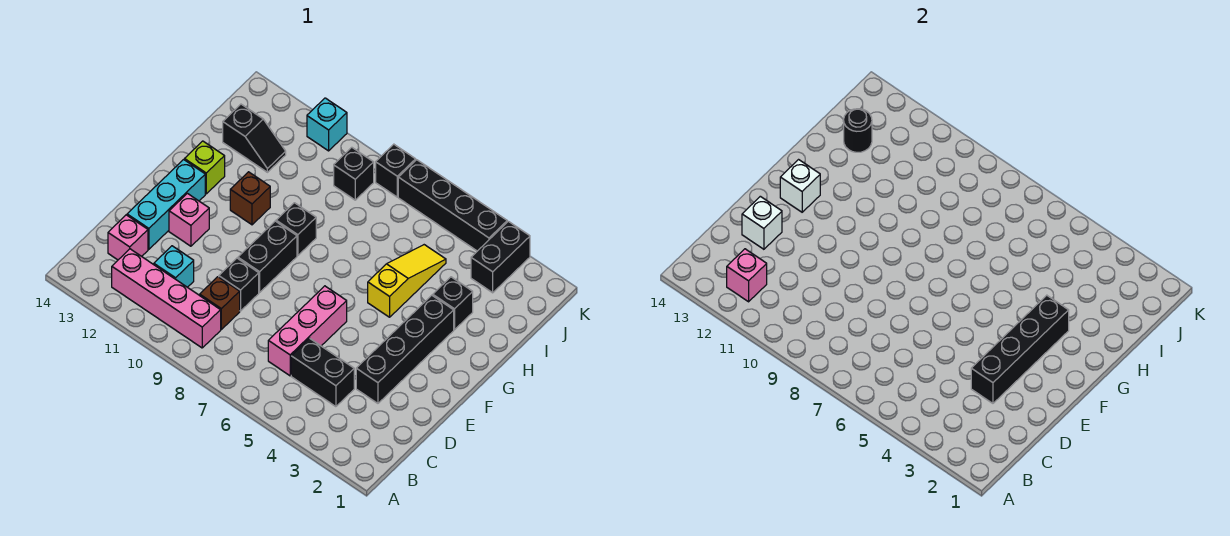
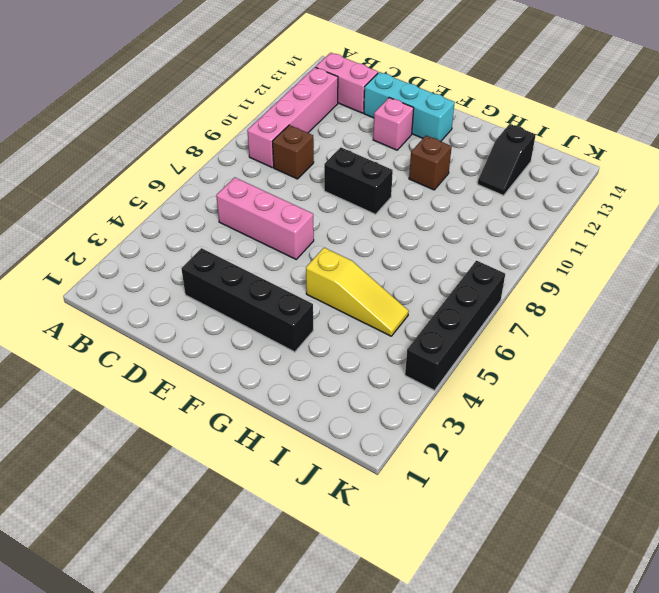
pink 1x2 brick [316,53,378,113] -> pink 1x1 brick [108,215,148,260]
none -> black 1x2 brick [291,338,354,407]
none -> cyan 1x1 brick [154,246,194,287]
none -> black 1x1 brick [219,258,259,311]

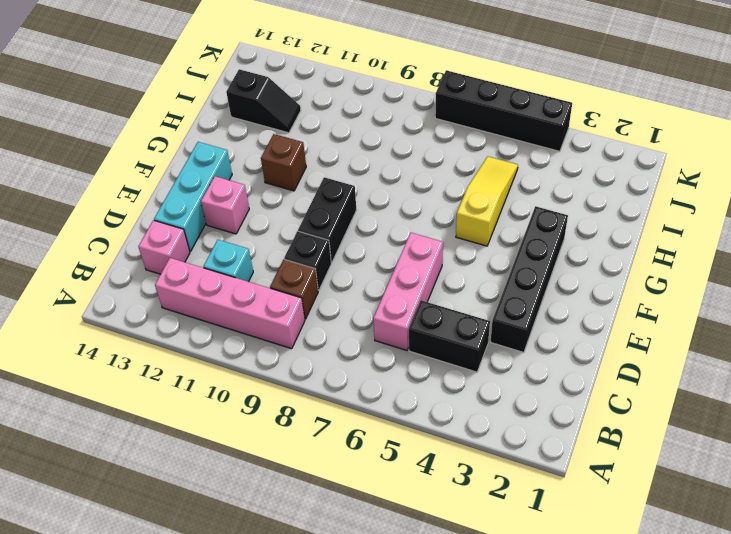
none -> black 1x1 brick [276,203,316,256]
none -> lime 1x1 brick [185,141,225,194]
none -> black 1x1 brick [433,277,473,330]

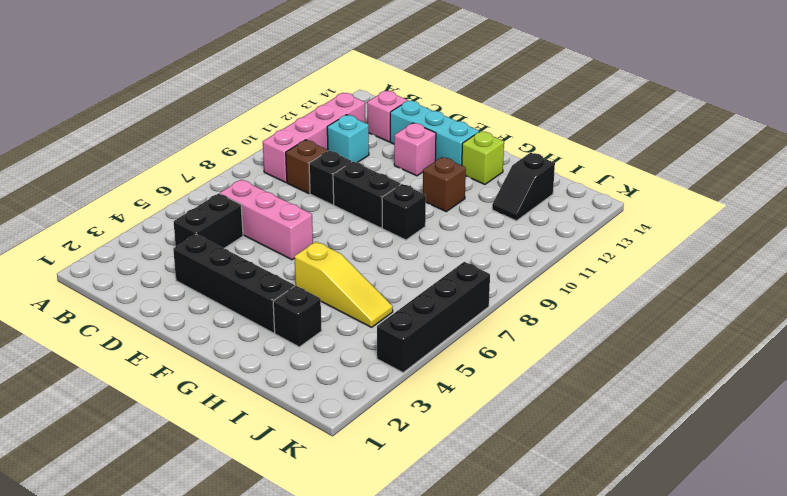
none -> black 1x2 brick [471,221,530,293]
none -> black 1x1 brick [334,147,374,200]
none -> black 1x1 brick [376,144,416,197]

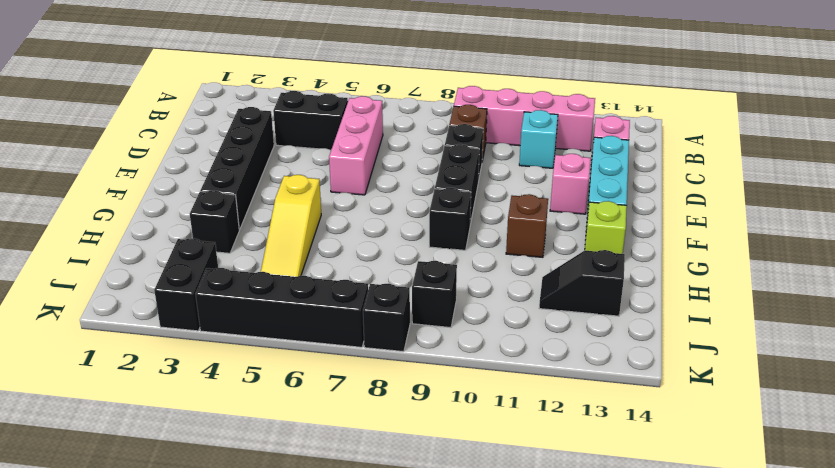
none -> cyan 1x1 brick [307,98,347,151]
none -> pink 1x1 brick [727,249,767,302]
none -> black 1x4 brick [971,295,1069,403]

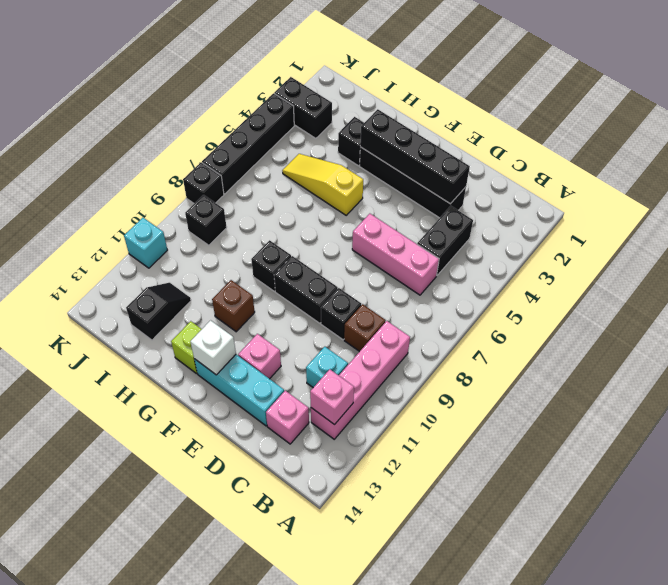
none -> white 1x1 brick [742,196,782,249]
none -> black 1x1 round brick [844,109,872,152]

